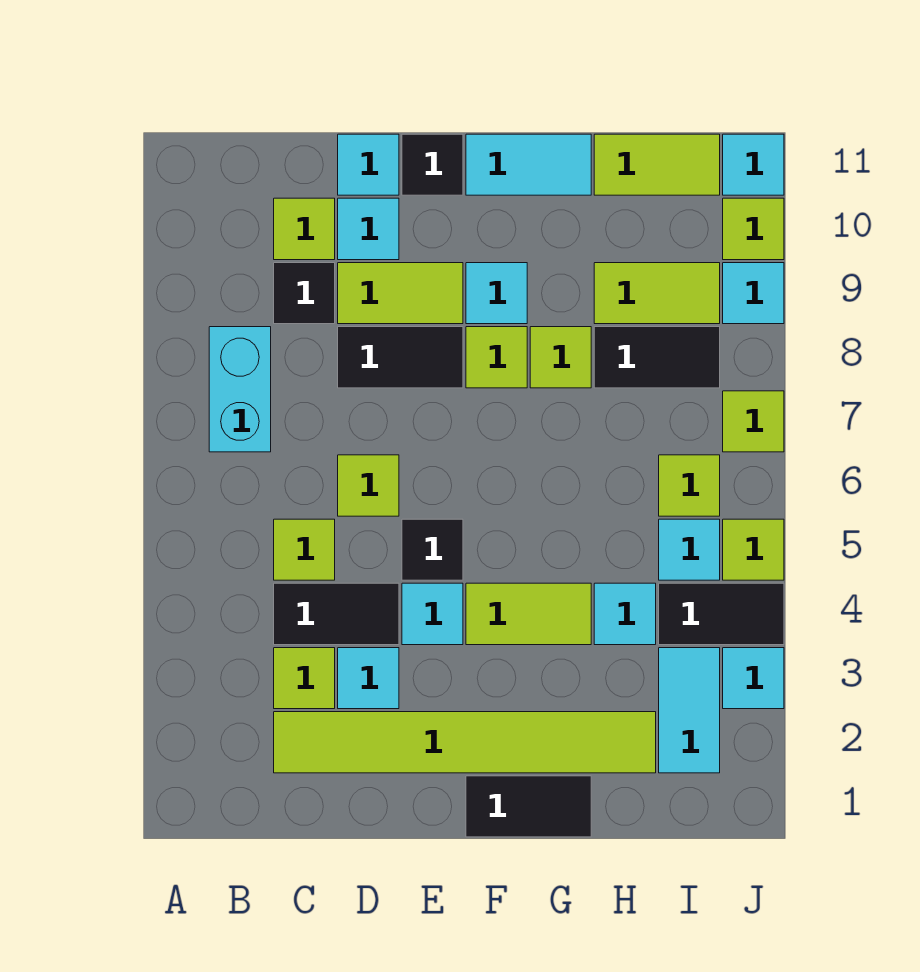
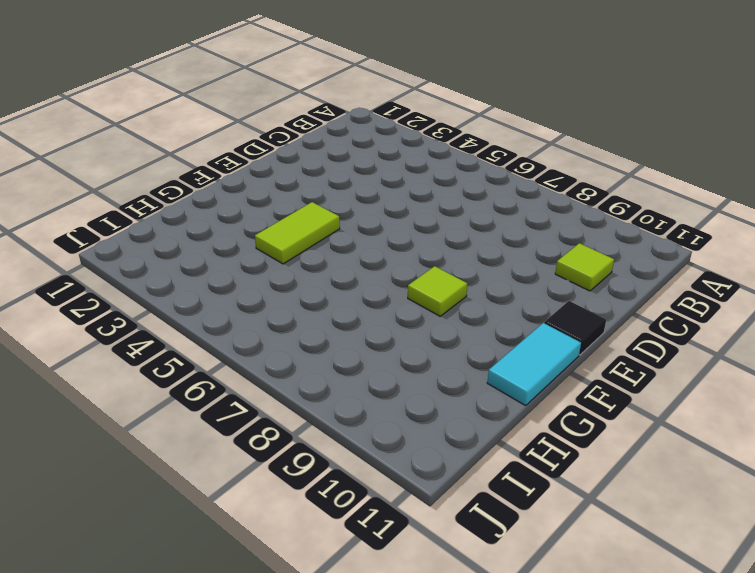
none -> cyan 1x2 brick [209,327,271,452]
none -> lime 1x6 tile [274,712,656,773]
none -> lime 1x1 tile [274,648,335,709]
none -> black 1x2 tile [274,583,399,645]

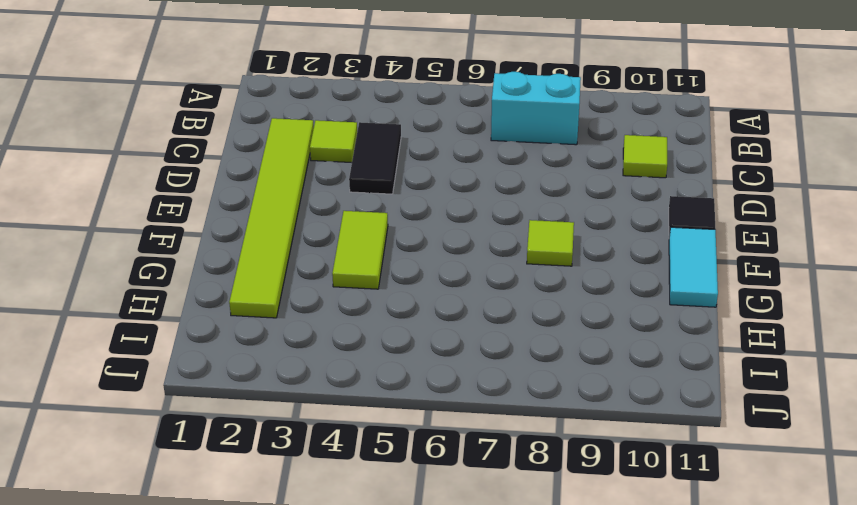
none -> lime 1x1 tile [274,519,335,580]
none -> black 1x1 tile [274,263,335,324]
none -> cyan 1x1 tile [338,648,399,709]
none -> lime 1x1 tile [338,455,399,516]

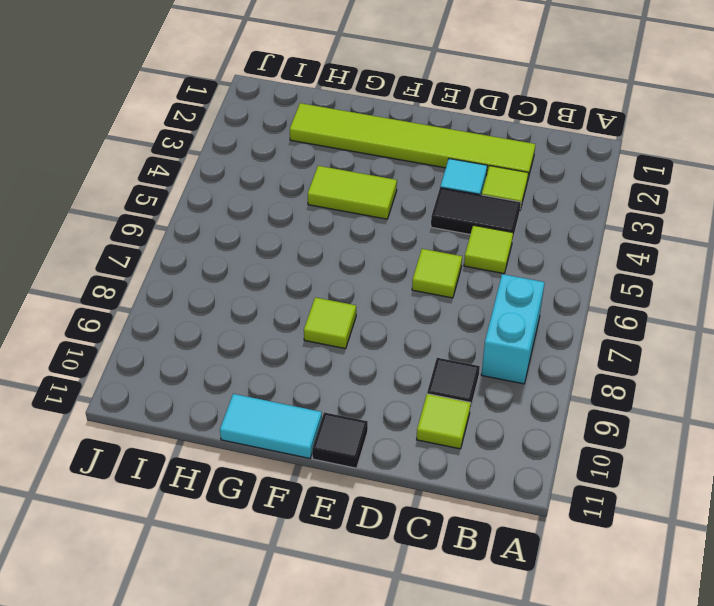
none -> black 1x2 tile [338,327,463,388]
none -> lime 1x2 tile [338,263,463,324]
none -> cyan 1x1 tile [338,198,399,260]
none -> cyan 1x1 tile [338,134,399,195]

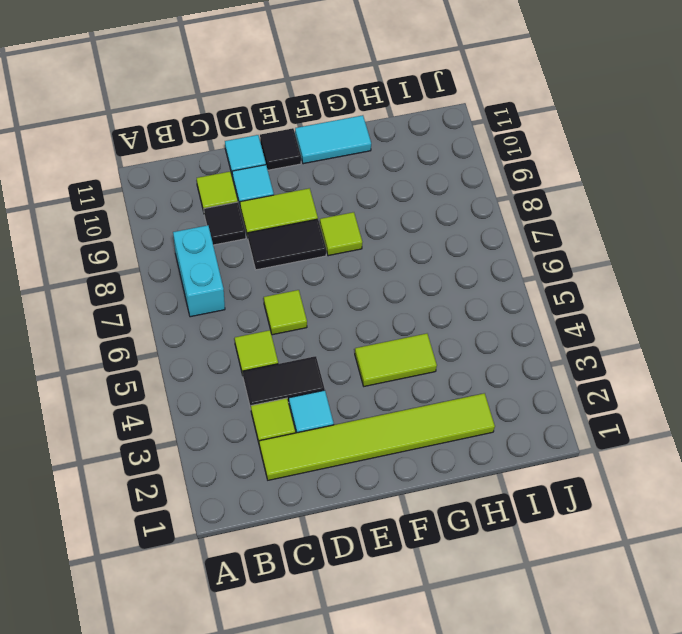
none -> cyan 1x1 tile [402,583,463,645]
none -> black 1x1 tile [402,519,463,580]
none -> black 1x2 tile [466,776,591,837]
none -> cyan 1x1 tile [466,263,527,324]

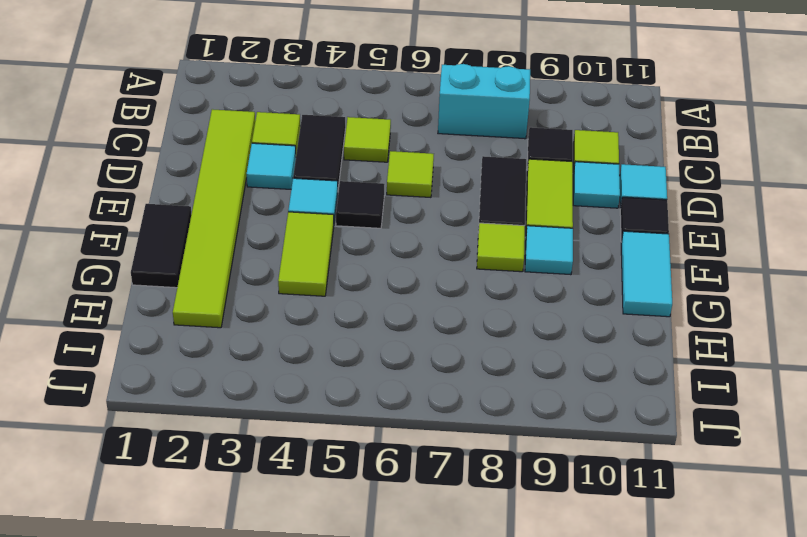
none -> lime 1x1 tile [530,327,591,388]
none -> cyan 1x1 tile [594,583,656,645]
none -> black 1x2 tile [594,327,720,388]
none -> lime 1x2 tile [594,263,720,324]

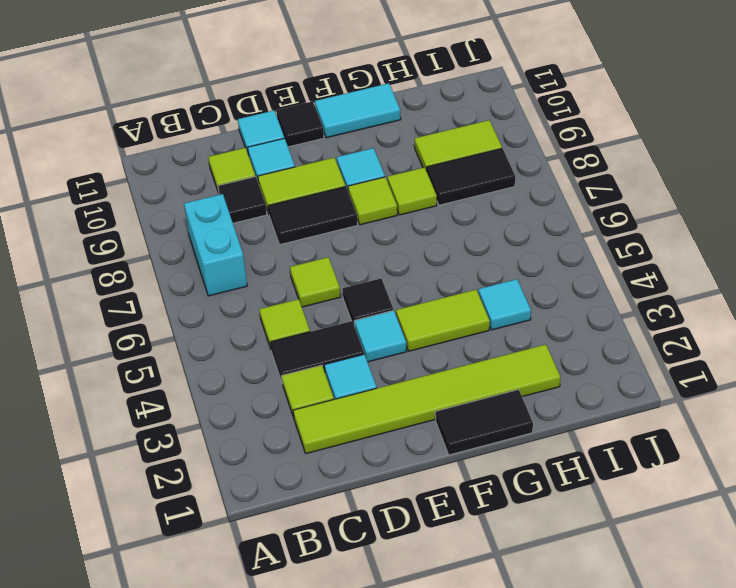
none -> lime 1x2 tile [594,134,720,195]
none -> cyan 1x2 tile [659,648,720,773]
none -> black 1x2 tile [659,583,784,645]
none -> cyan 1x1 tile [659,519,720,580]

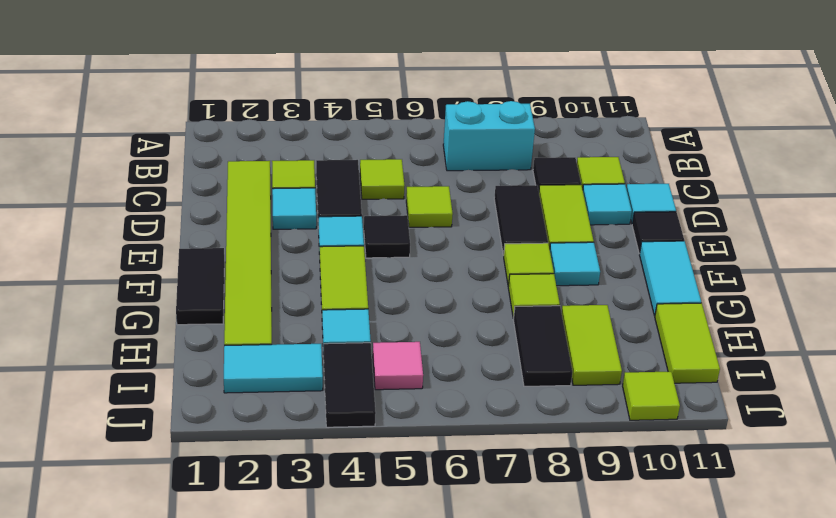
pink 1x1 tile [373,342,423,390] -> cyan 1x1 tile [659,519,720,580]
none -> lime 1x1 tile [659,455,720,516]
none -> cyan 1x1 tile [723,648,784,709]
none -> lime 1x1 tile [723,519,784,580]
none -> lime 1x1 tile [723,391,784,452]

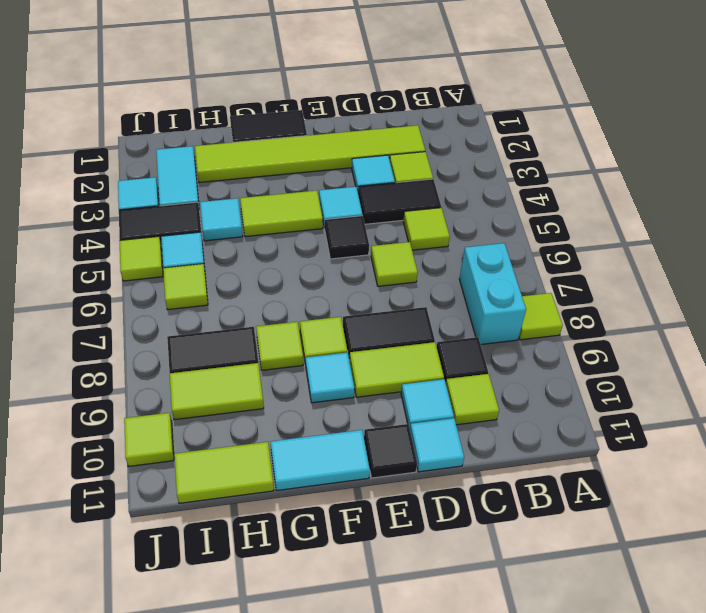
lime 1x1 tile [519,293,563,340] -> lime 1x1 tile moved to [723,391,784,452]
none -> cyan 1x1 tile [723,263,784,324]
none -> cyan 1x1 tile [723,134,784,195]

